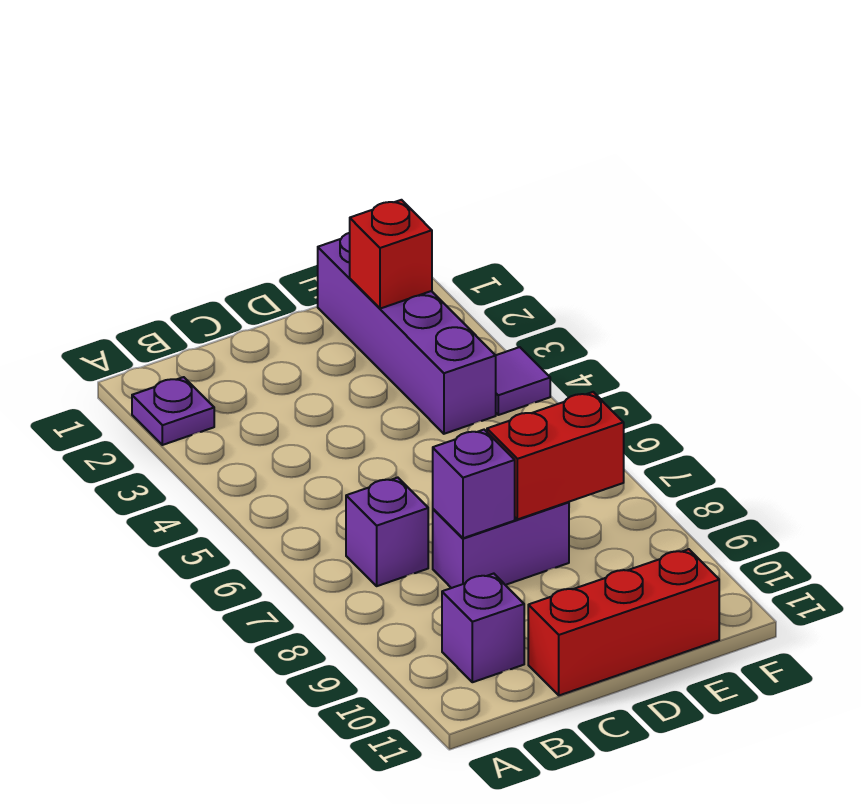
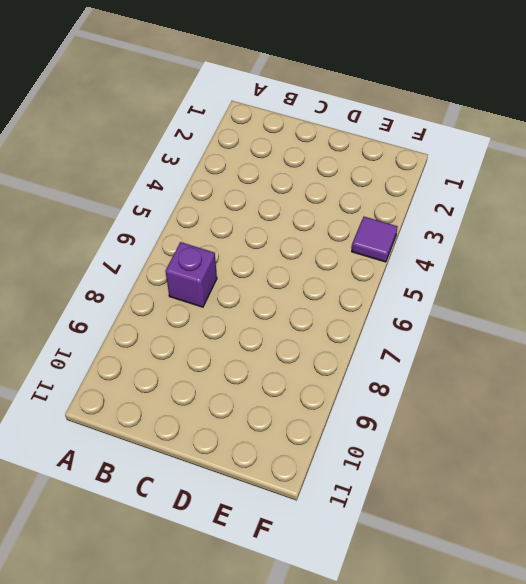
none -> purple 1x1 plate [132,377,214,445]
none -> purple 1x1 brick [442,574,524,682]

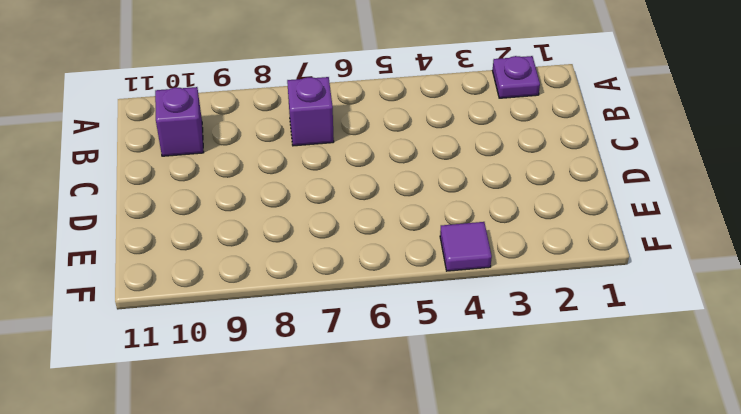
none -> purple 1x2 brick [433,502,569,588]
none -> red 1x3 brick [528,549,719,695]

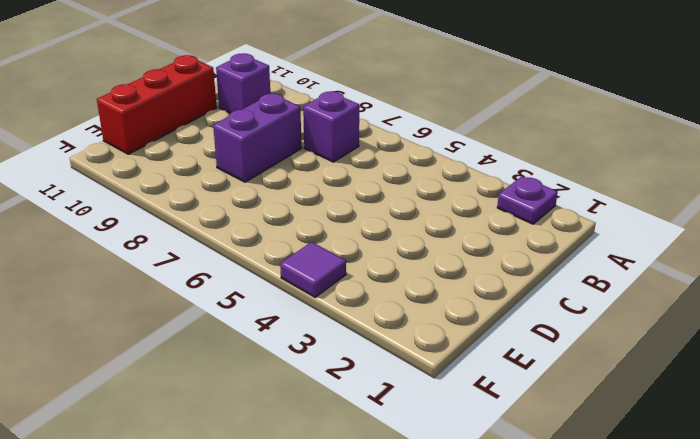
none -> purple 1x4 brick [318,233,496,434]
none -> purple 1x1 brick [433,430,515,538]

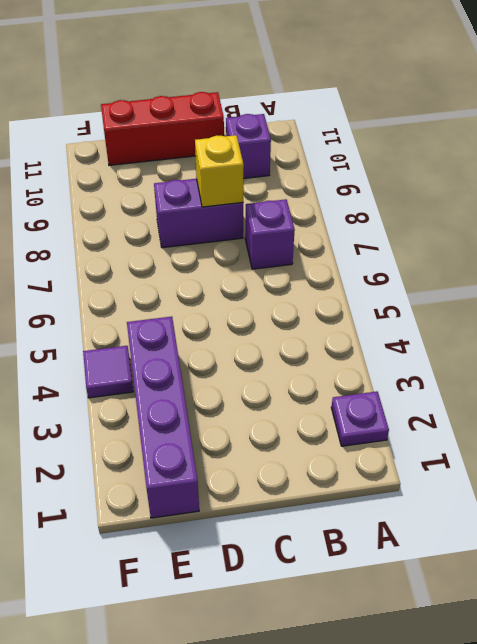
yellow 1x1 brick [195,135,244,207] -> purple 1x1 brick [433,430,515,538]
none -> red 1x2 brick [487,392,624,519]
none -> red 1x1 brick [350,200,432,309]

